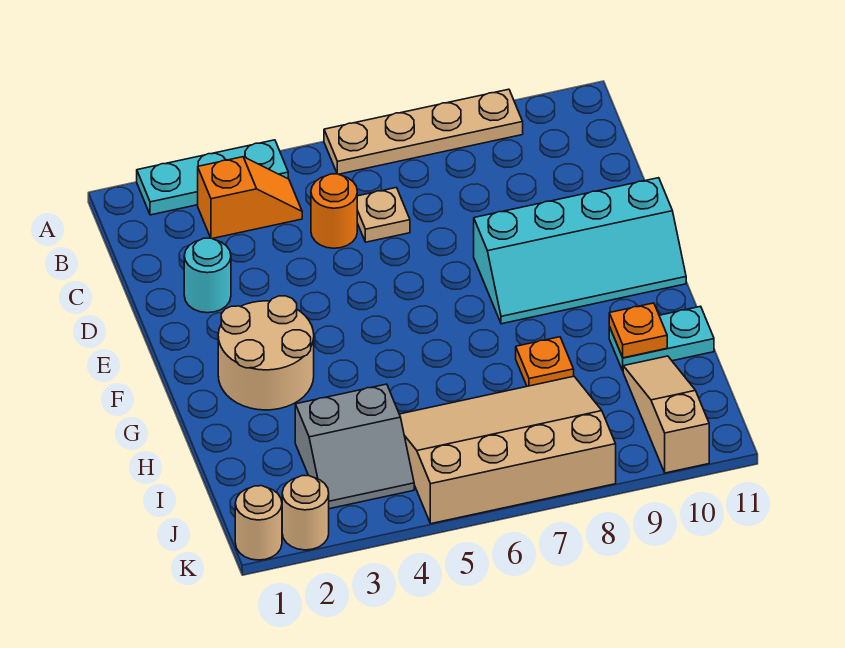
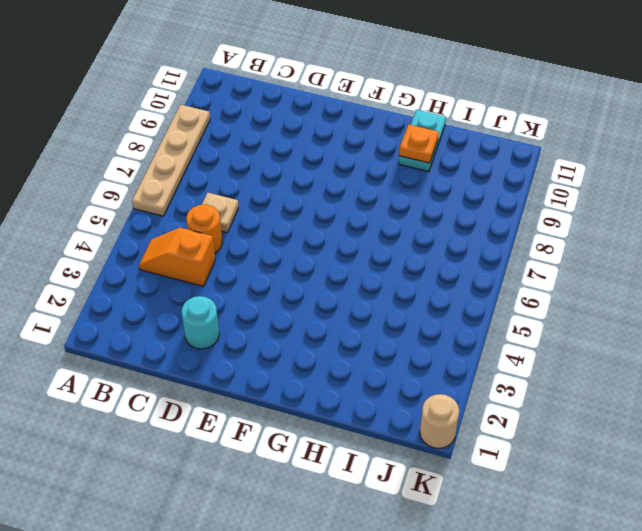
orange 1x2 slope [139,228,215,286] -> orange 1x2 slope turned to [198,157,302,239]
none -> cyan 1x3 plate [137,140,288,215]
none -> cyan 2x4 slope [474,178,686,324]
none -> tan 2x2 round brick [218,296,314,410]

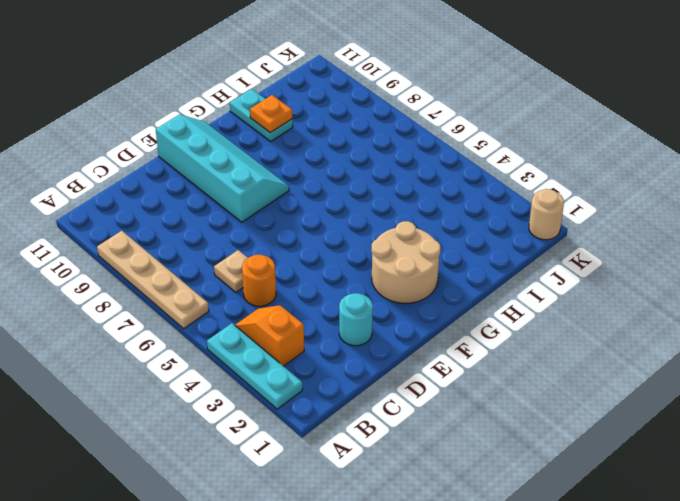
none -> orange 1x1 plate [516,337,574,386]
none -> grey 2x2 slope [295,384,414,509]
none -> tan 3x4 slope [399,376,616,524]

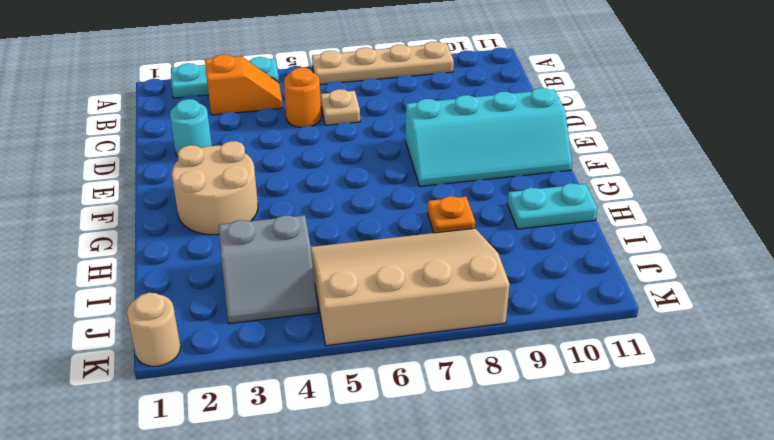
none -> tan 1x3 slope [623,356,709,473]
none -> tan 1x1 round brick [282,476,329,550]
none -> orange 1x1 plate [609,303,667,358]

